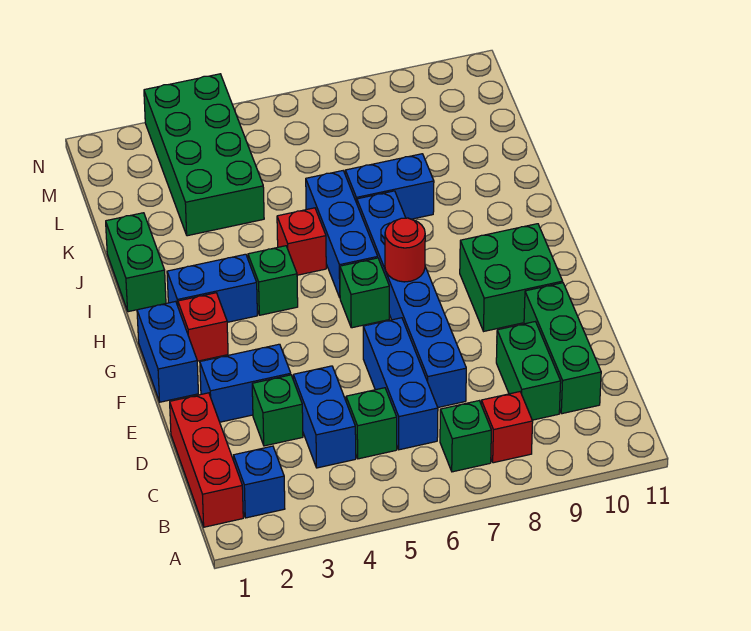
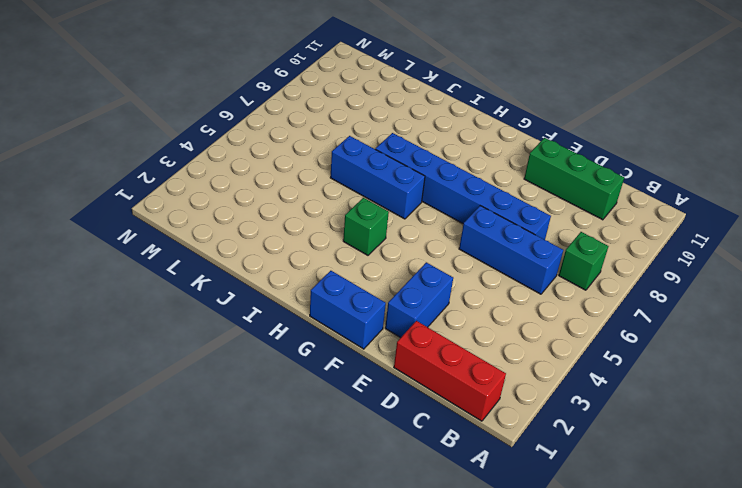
none -> blue 1x1 brick [234,446,285,518]
none -> red 1x1 brick [481,392,533,463]
none -> blue 1x2 brick [293,366,356,468]

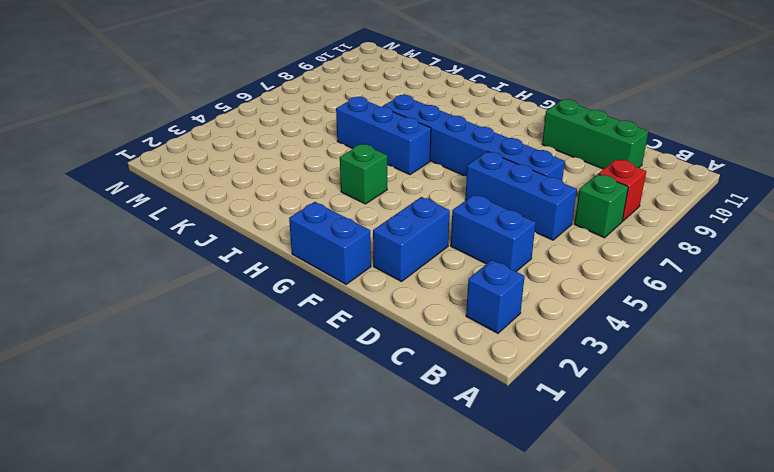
none -> red 1x3 brick [170,393,243,527]
none -> green 1x1 brick [346,388,397,459]
none -> green 1x2 brick [496,322,561,420]

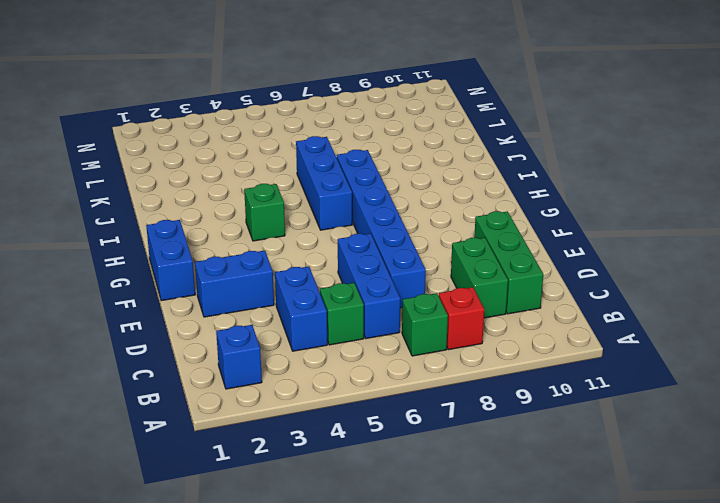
none -> red 1x3 brick [170,393,243,527]
none -> green 1x1 brick [252,375,303,446]
none -> green 2x2 brick [460,224,563,331]

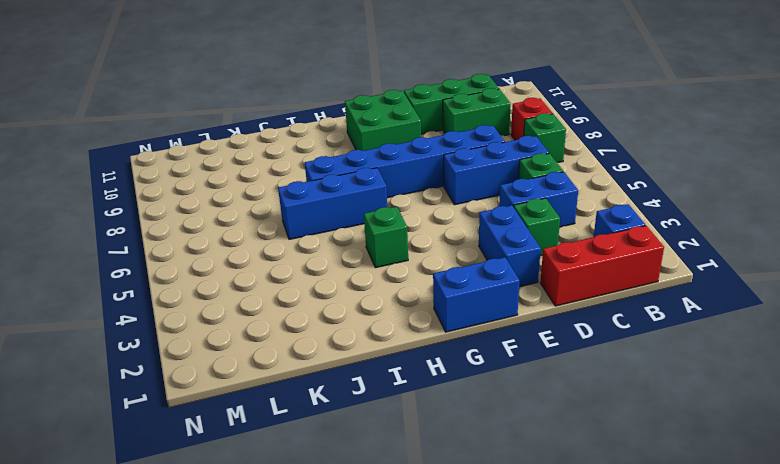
none -> red 1x1 brick [178,293,228,361]
none -> green 1x1 brick [340,258,389,328]
none -> blue 1x2 brick [167,254,257,322]

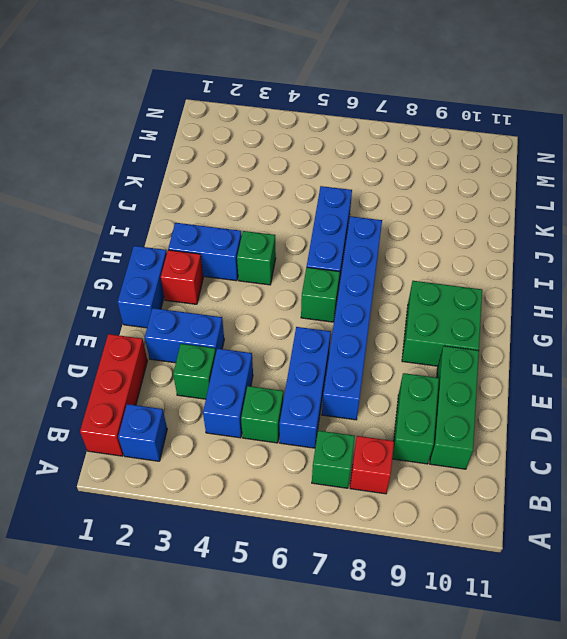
none -> green 1x2 brick [106,213,166,312]
none -> red 1x1 brick [277,208,326,275]
none -> blue 1x2 brick [345,154,434,219]

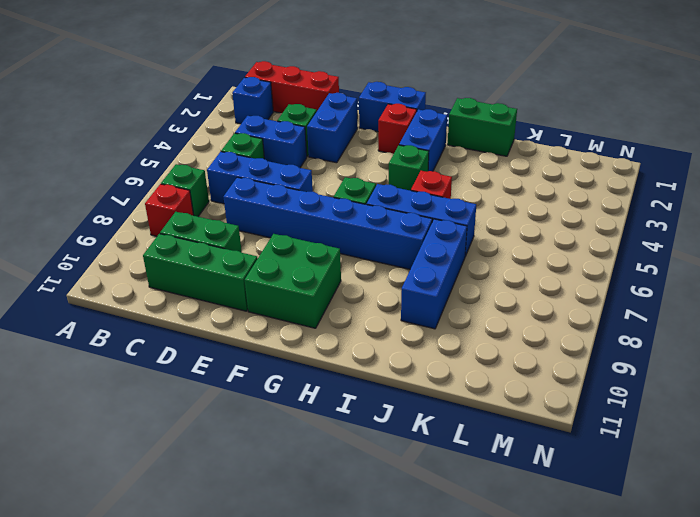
blue 1x3 brick [401,219,467,329] -> blue 1x2 brick [345,154,434,219]
none -> green 2x4 brick [144,74,264,236]
none -> red 1x1 round brick [385,218,425,282]

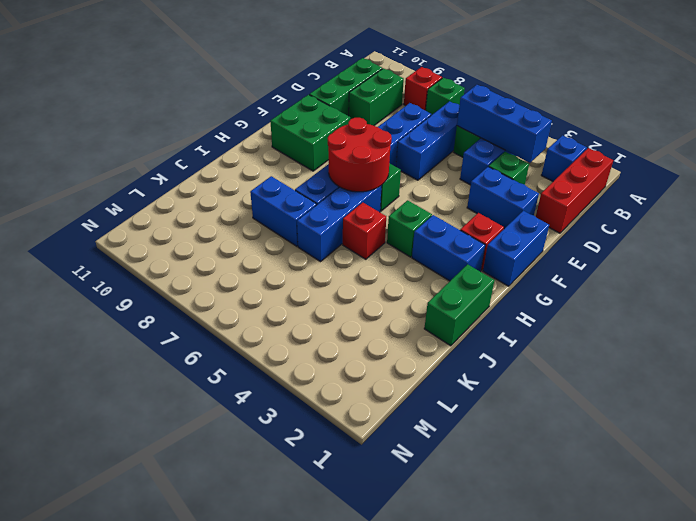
blue 1x3 brick [457,85,552,163] -> none
red 2x2 round brick [328,118,392,192] -> red 1x1 round brick [385,218,425,282]
none -> green 2x4 brick [144,74,264,236]

